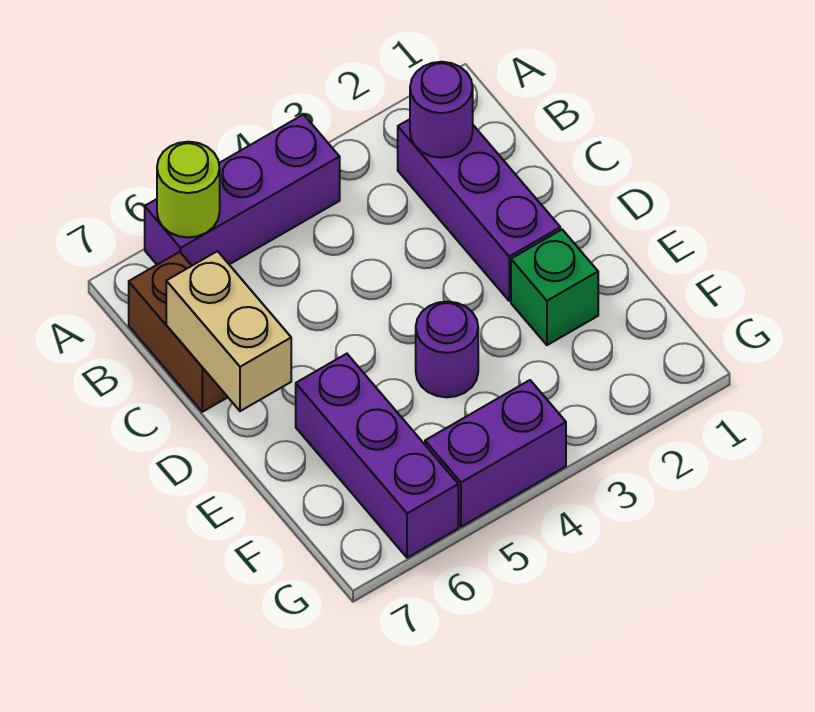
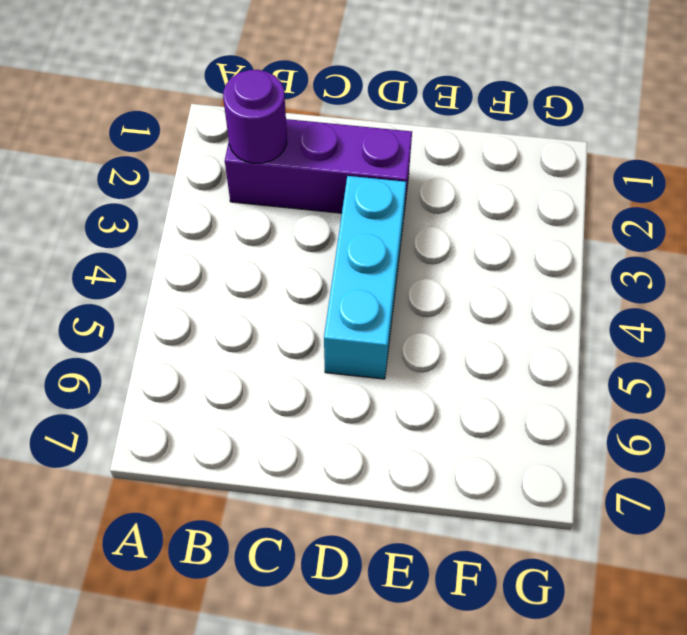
cyan 1x3 brick [324,176,406,379] -> none
none -> purple 1x3 brick [145,115,340,266]
none -> brown 1x2 brick [129,252,228,412]

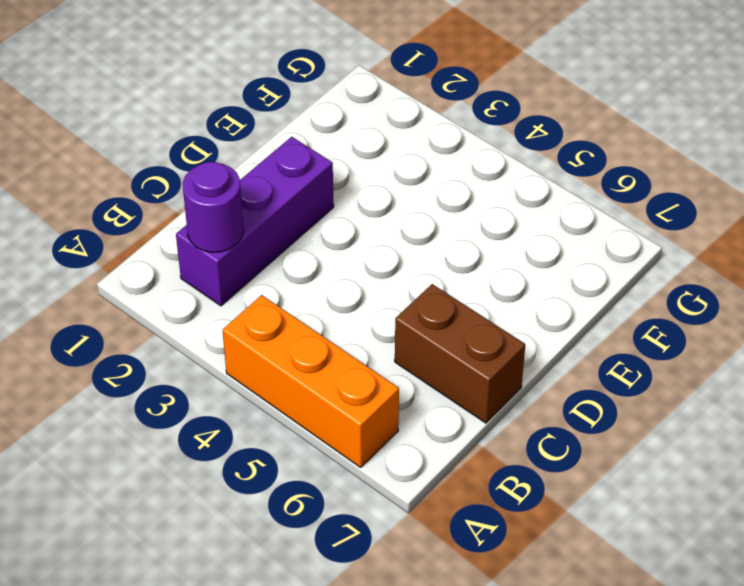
orange 1x3 brick [223,295,399,467] -> purple 1x3 brick [145,115,340,266]
brown 1x2 brick [395,284,525,423] -> brown 1x2 brick turned to [129,252,228,412]
none -> green 1x1 brick [511,230,598,345]
none -> purple 1x1 round brick [416,301,478,397]

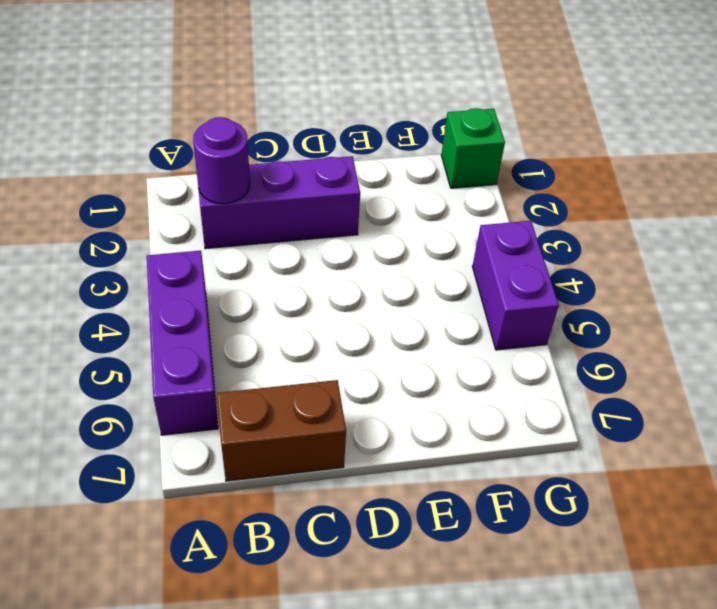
green 1x1 brick [441,108,505,188] -> green 1x1 brick moved to [511,230,598,345]
none -> purple 1x1 round brick [416,301,478,397]
none -> purple 1x3 brick [296,354,458,558]

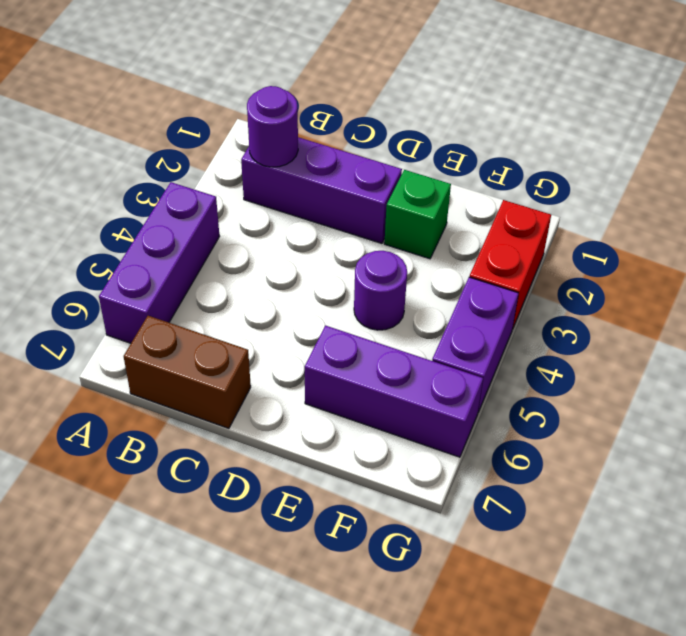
red 1x2 brick [470,200,551,329] -> none
none -> lime 1x1 round brick [157,142,220,238]
none -> tan 1x2 brick [166,251,291,411]

